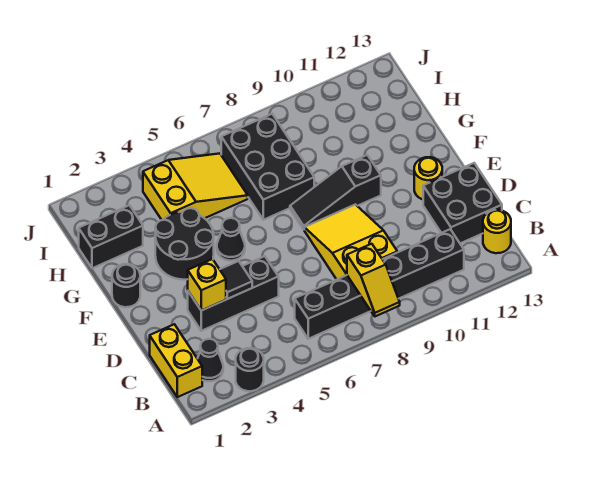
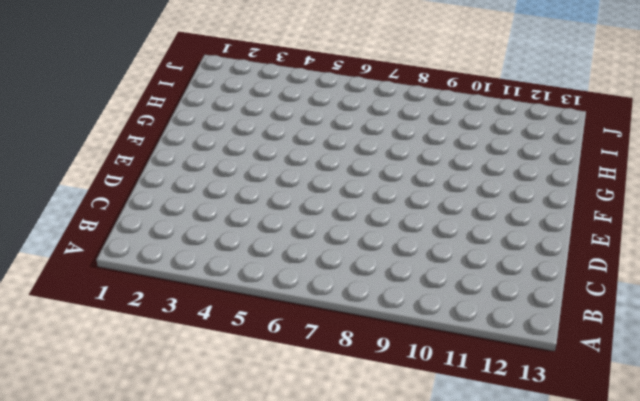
none -> black 1x1 round brick [236,348,264,391]
none -> yellow 1x2 brick [150,324,202,397]
none -> black 1x1 cone [197,339,223,381]

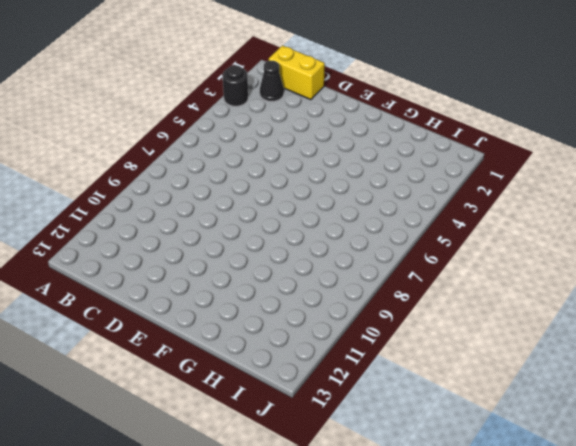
none -> black 1x6 brick [295,229,464,339]
none -> yellow 1x1 round brick [483,210,511,253]
none -> yellow 2x3 slope [304,204,397,279]

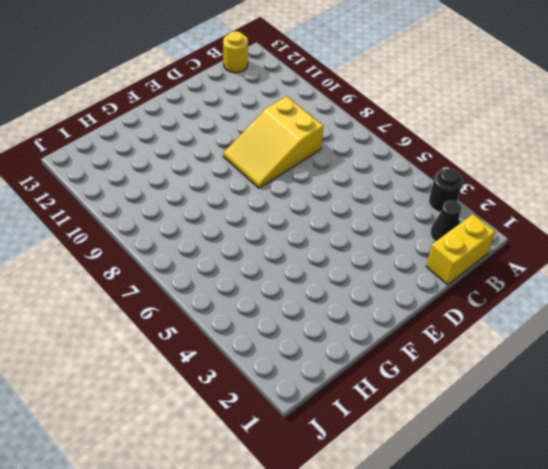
none -> black 1x6 brick [295,229,464,339]
none -> black 2x2 brick [423,163,502,243]
none -> black 1x3 brick [188,256,279,331]

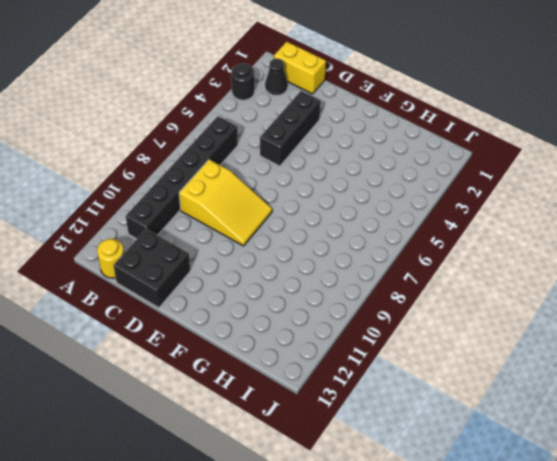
none -> yellow 1x1 round brick [414,157,442,199]
none -> black 1x1 round brick [112,264,140,307]
none -> black 2x2 round brick [155,208,214,280]

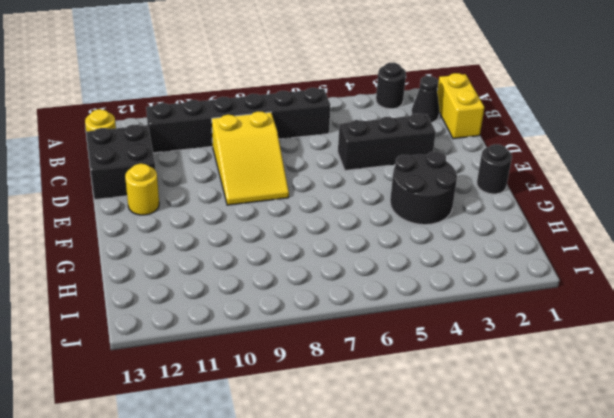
none -> black 1x1 cone [217,218,245,261]
none -> black 1x3 slope [290,155,381,229]
none -> black 2x3 brick [221,114,314,220]

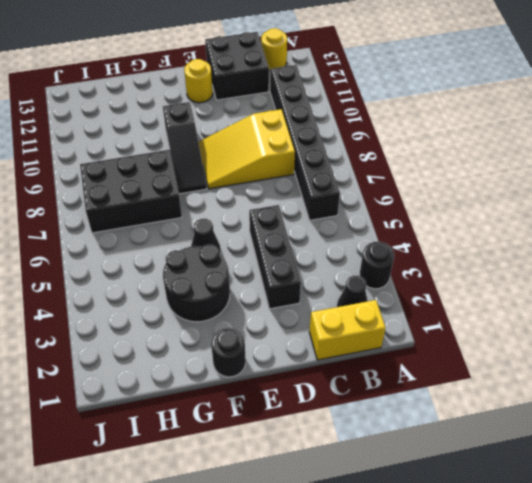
none -> black 1x2 brick [79,205,143,268]
none -> yellow 2x3 slope [143,154,248,220]
none -> yellow 1x2 slope [347,244,400,316]

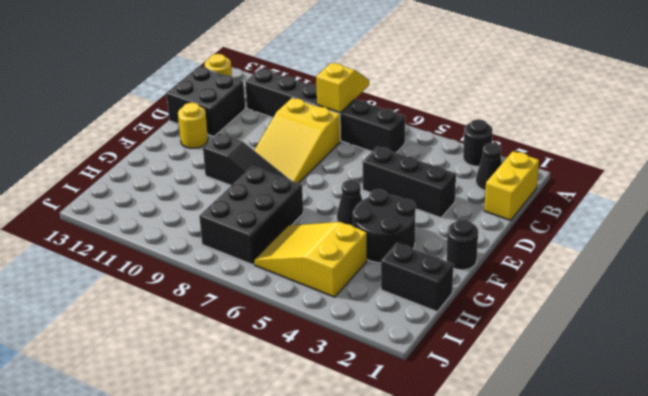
none -> yellow 1x1 brick [188,259,226,311]
none -> black 1x1 tile [220,261,252,299]

